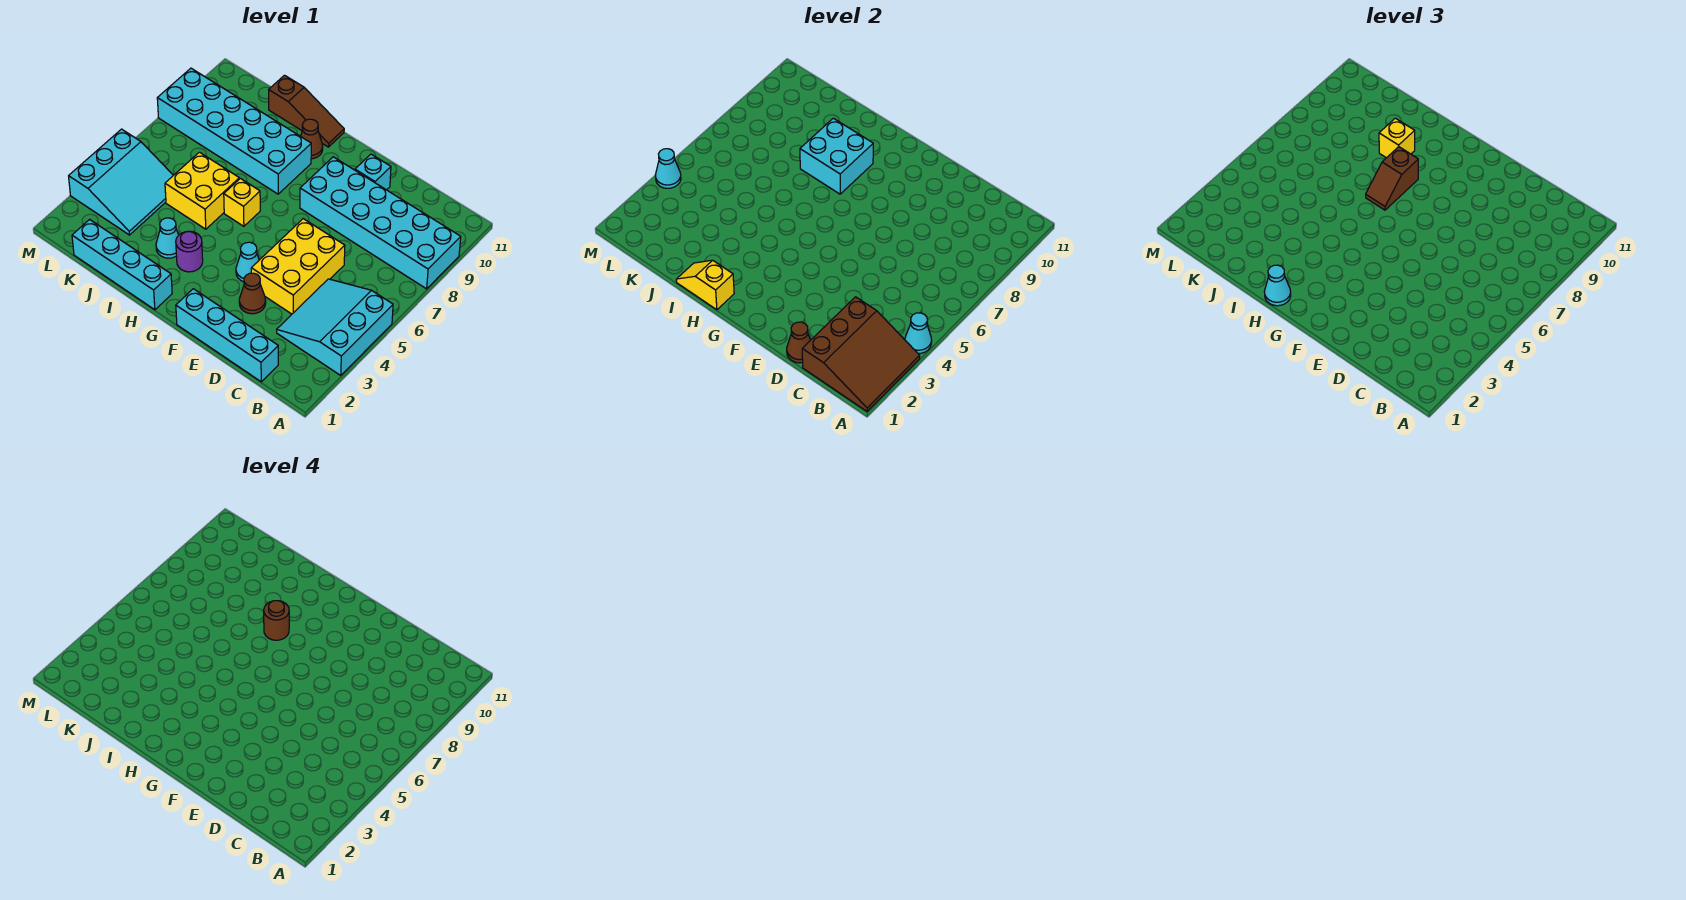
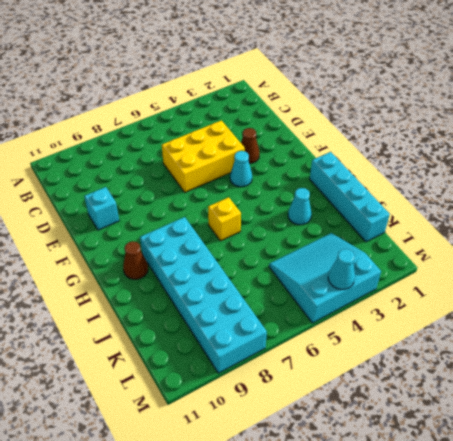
none -> cyan 3x3 slope [277,279,393,375]
none -> cyan 2x6 brick [300,157,461,289]
none -> cyan 1x4 brick [176,289,278,382]

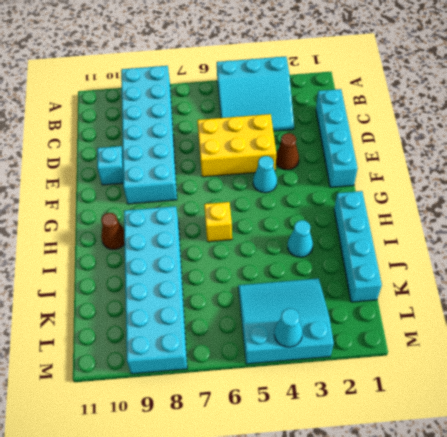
none -> purple 1x1 round brick [176,231,203,272]
none -> brown 1x3 slope [269,75,344,147]
none -> yellow 2x2 brick [165,152,239,229]

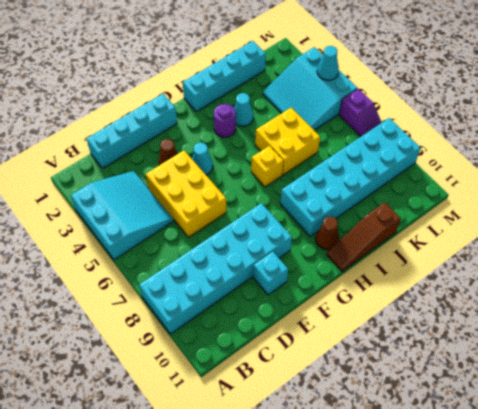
purple 1x2 slope [339,89,382,136] -> none
none -> brown 3x3 slope [802,297,920,411]
none -> cyan 1x1 cone [905,313,932,354]
none -> brown 1x1 cone [787,322,810,363]

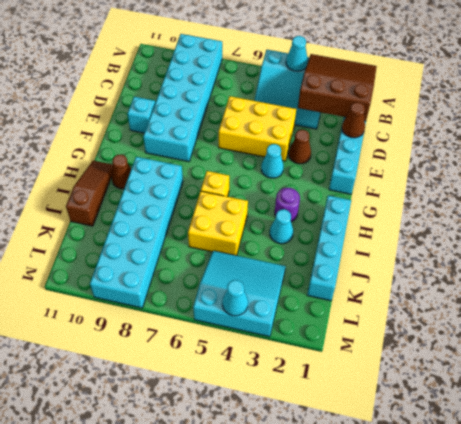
none -> yellow 1x2 slope [676,260,734,310]
none -> cyan 2x2 brick [800,118,873,194]
none -> cyan 1x1 cone [1264,265,1291,306]

